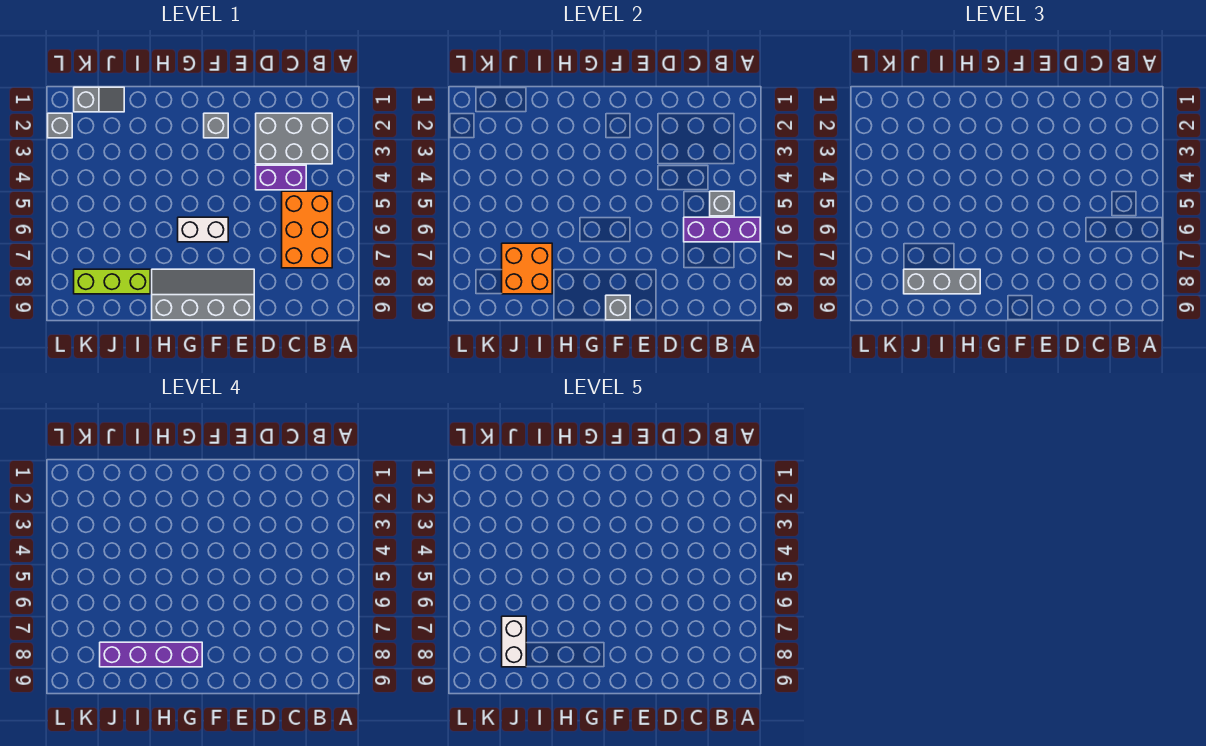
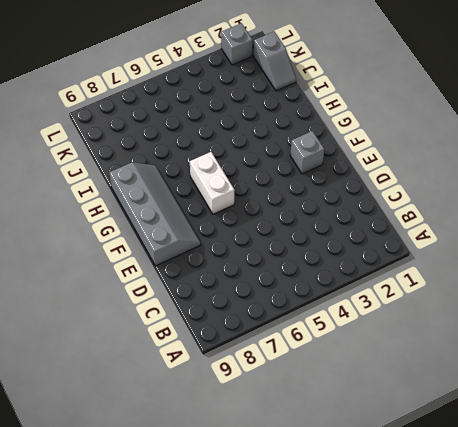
none -> grey 2x3 brick [256,113,332,164]
none -> orange 2x3 brick [282,191,332,268]
none -> purple 1x2 brick [256,165,306,190]

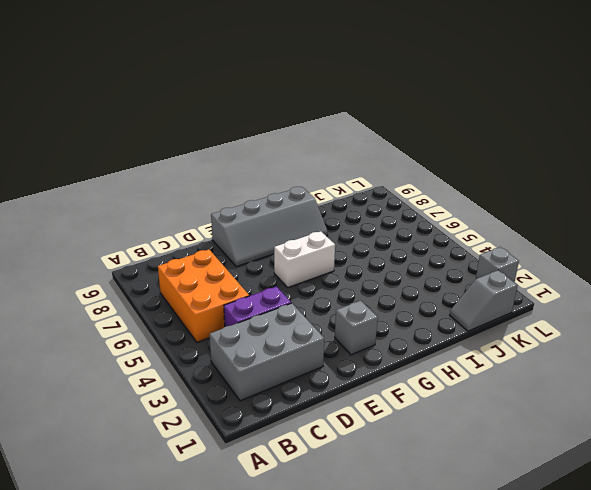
none -> lime 1x3 brick [74,269,150,294]
none -> purple 1x3 brick [684,217,760,242]
none -> grey 1x1 brick [710,191,734,216]

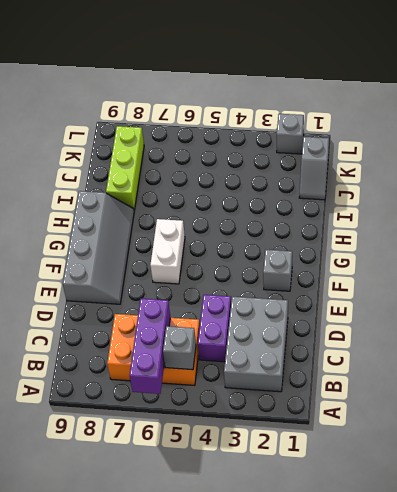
none -> grey 1x1 brick [606,295,630,320]
none -> orange 2x2 brick [502,243,552,294]
none -> grey 1x3 brick [904,269,980,294]

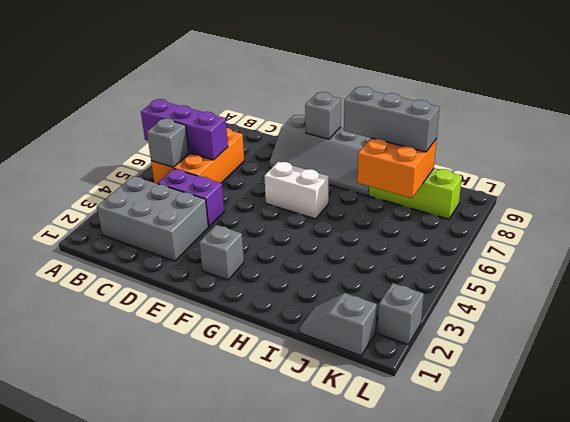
none -> purple 1x4 brick [100,642,202,667]
none -> white 1x2 brick [502,616,526,667]

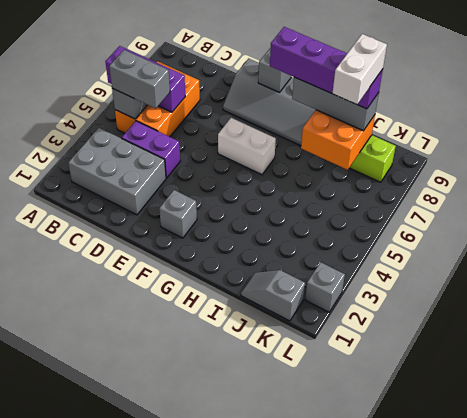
grey 1x2 brick [109,50,170,108] -> none

